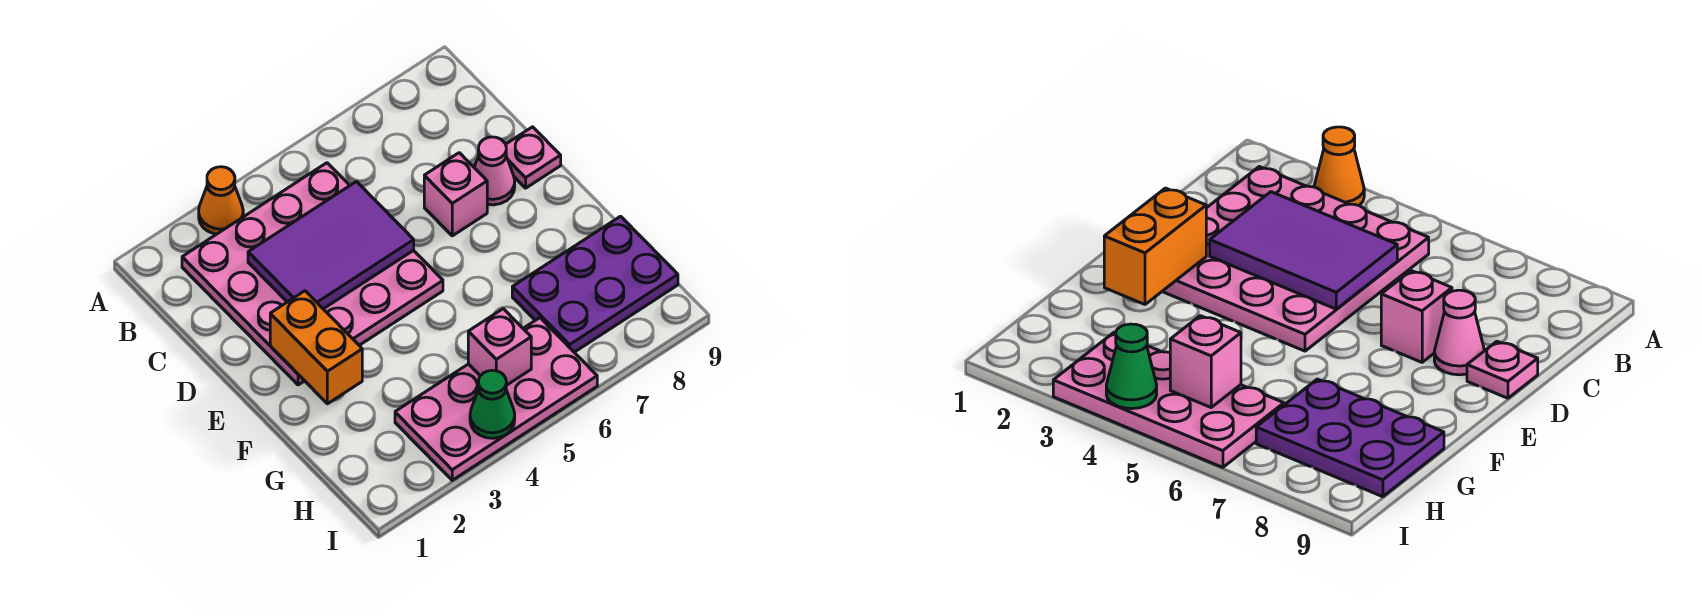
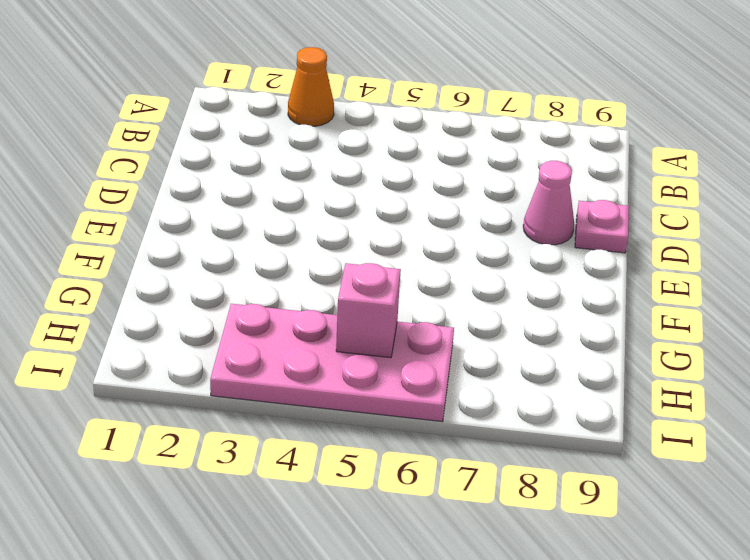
none -> pink 4x4 plate [182,163,443,385]
none -> pink 1x1 brick [424,153,487,236]

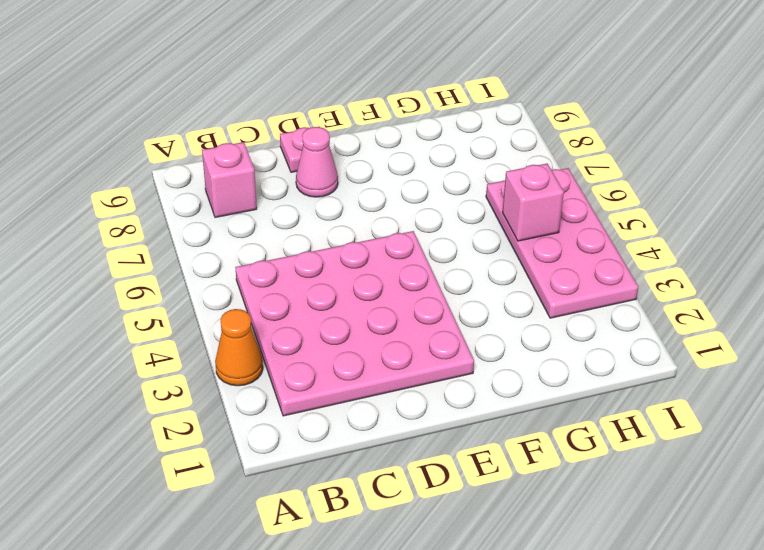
pink 1x1 brick [202,142,257,218] -> pink 1x1 brick moved to [424,153,487,236]
none -> purple 2x3 plate [512,216,678,352]
none -> purple 2x3 tile [248,182,414,309]

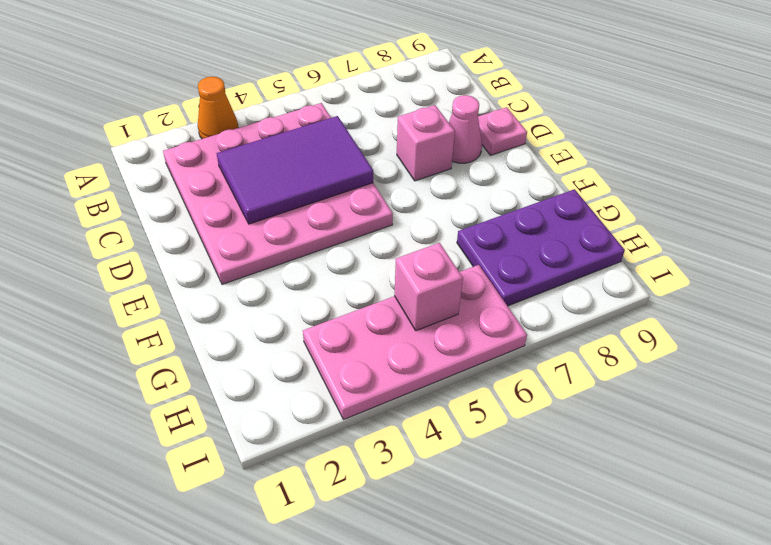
none -> orange 1x2 brick [270,291,362,404]
none -> green 1x1 cone [470,370,515,438]

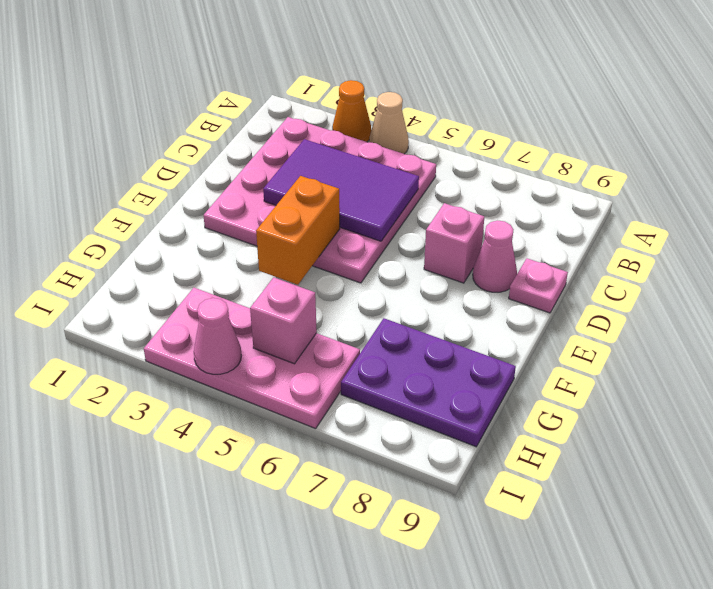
tan 1x1 cone [369,92,409,154] -> none
orange 1x2 brick [256,176,340,285] -> orange 1x2 brick moved to [270,291,362,404]
pink 1x1 cone [194,298,241,374] -> green 1x1 cone [470,370,515,438]

